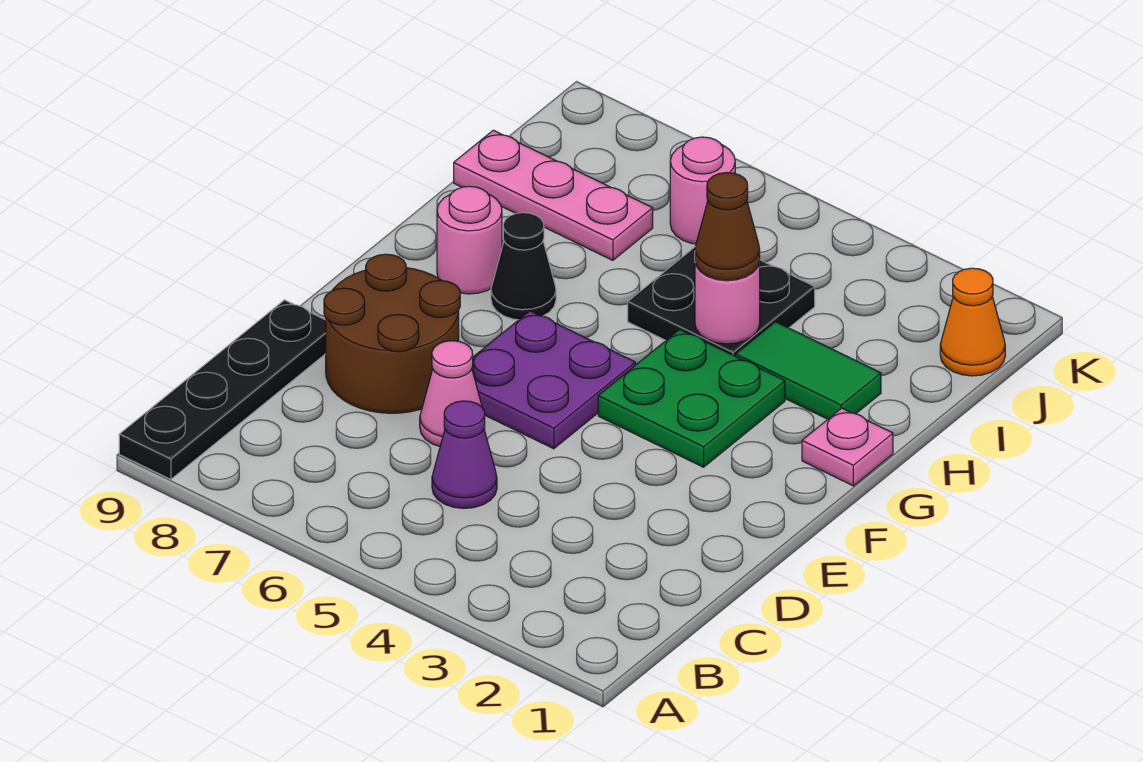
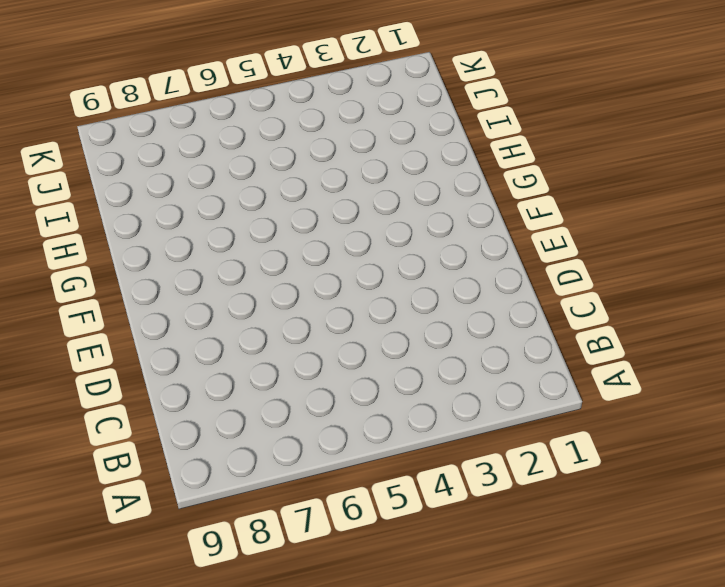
none -> black 1x4 plate [119,300,326,479]
none -> purple 1x1 cone [432,401,497,508]
none -> pink 1x1 cone [420,341,485,446]

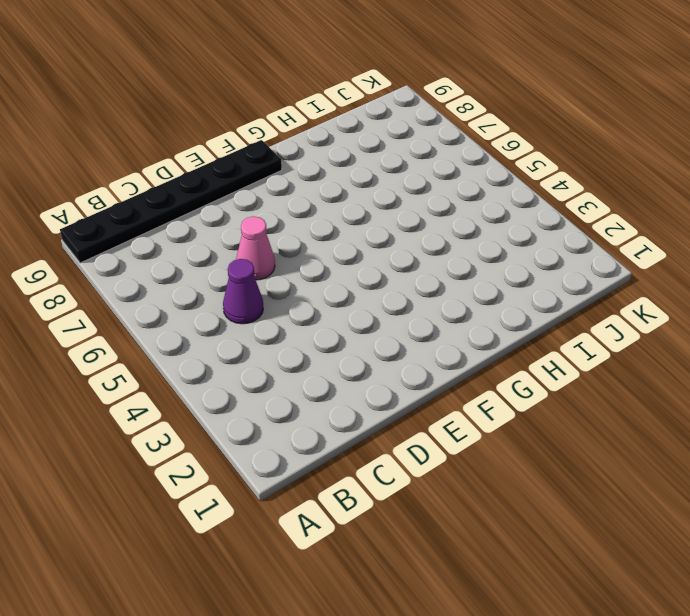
black 1x6 plate [60,140,282,263] -> black 1x4 plate [119,300,326,479]
none -> brown 2x2 round brick [324,254,460,413]
none -> purple 2x2 plate [472,311,635,449]
none -> green 2x2 plate [598,330,785,467]

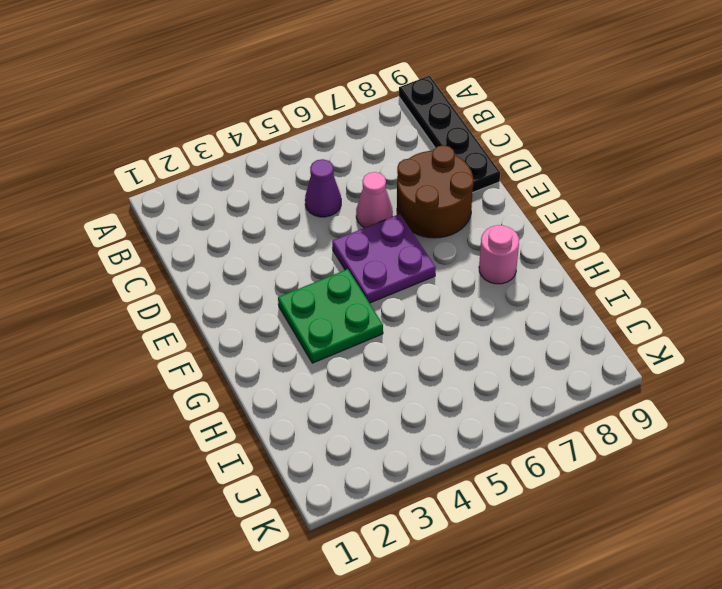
none -> pink 1x1 plate [802,408,893,486]
none -> black 1x1 cone [491,213,556,320]
none -> green 1x2 tile [736,322,881,419]

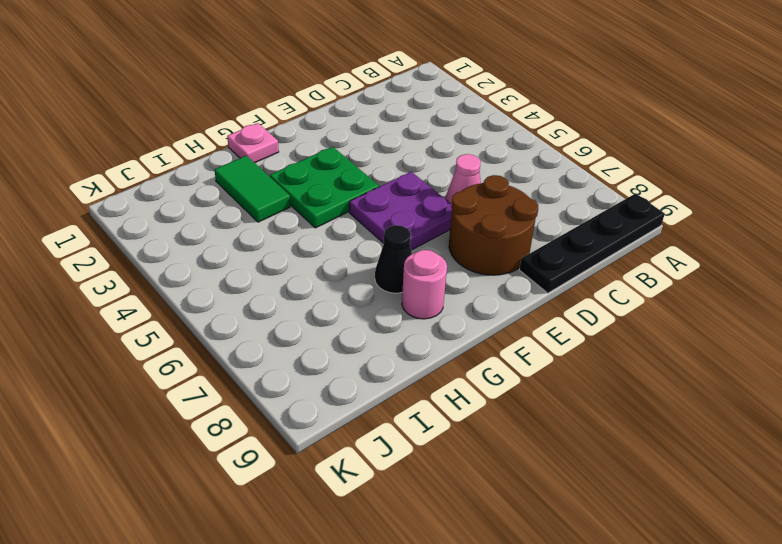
none -> purple 1x1 cone [432,401,497,508]
none -> black 2x2 plate [628,247,815,356]
none -> pink 1x3 plate [454,130,653,260]

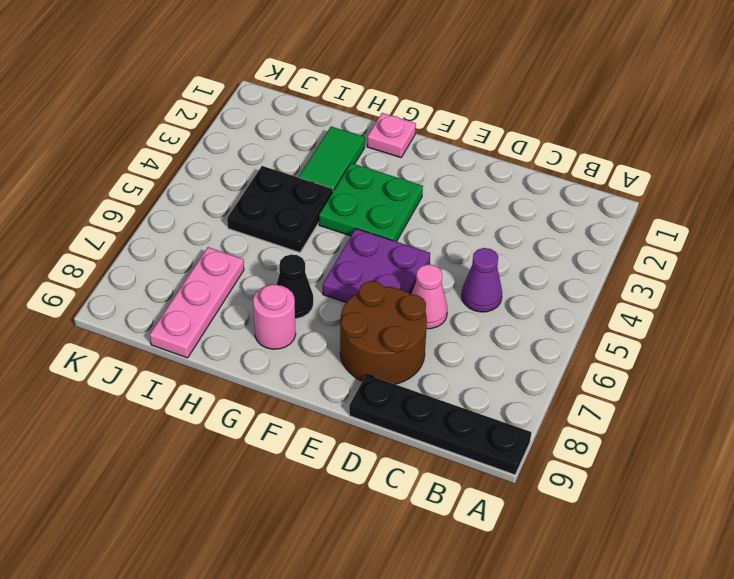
none -> orange 1x1 cone [940,268,1005,376]
none -> pink 1x1 round brick [670,137,735,244]
none -> pink 1x1 round brick [695,262,760,344]

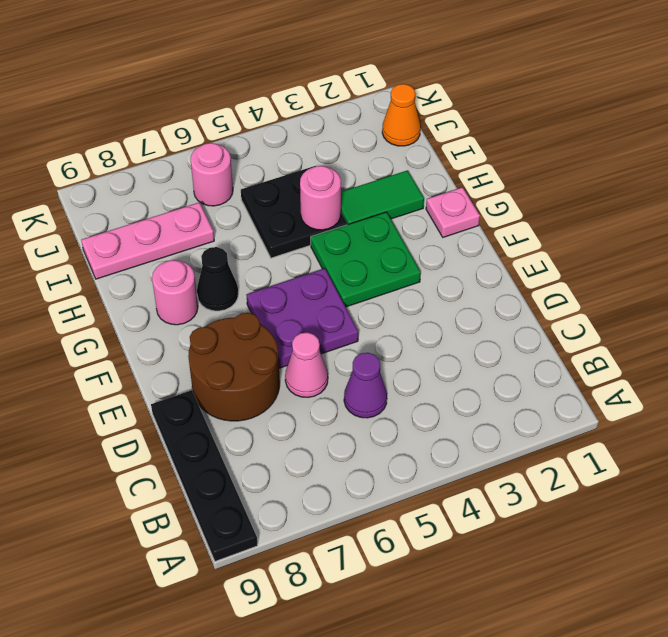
none -> brown 1x1 cone [695,173,760,280]

